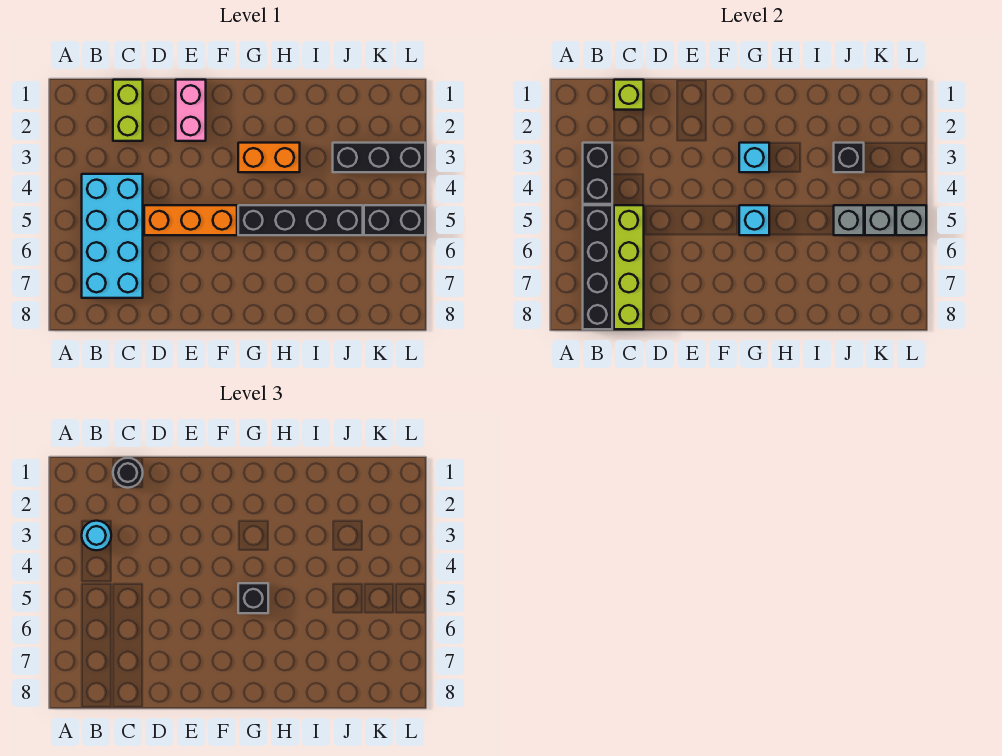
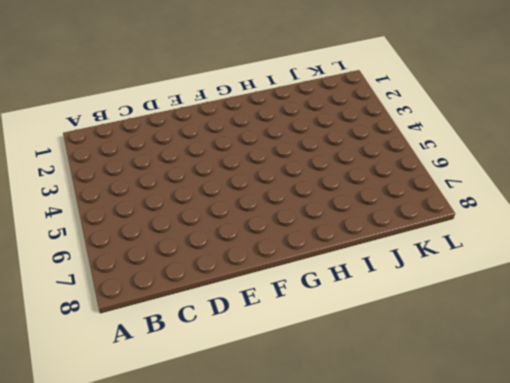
none -> cyan 2x4 brick [82,174,143,298]
none -> lime 1x2 brick [113,80,143,141]
none -> orange 1x3 brick [144,205,237,235]

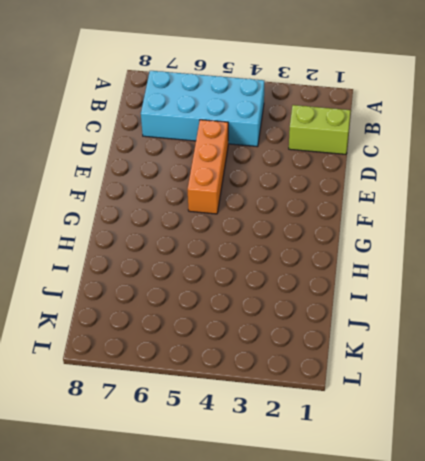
none -> pink 1x2 brick [176,80,206,141]
none -> orange 1x2 brick [238,143,300,172]
none -> black 1x4 brick [238,205,363,235]

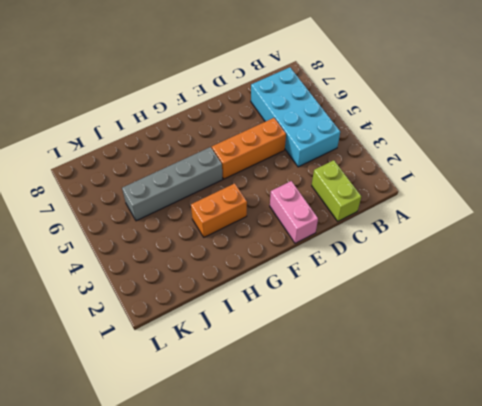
grey 1x4 brick [122,147,223,221] -> black 1x4 brick [238,205,363,235]
none -> black 1x3 brick [333,143,425,172]
none -> black 1x2 brick [364,205,425,235]
none -> black 1x2 brick [583,143,612,204]

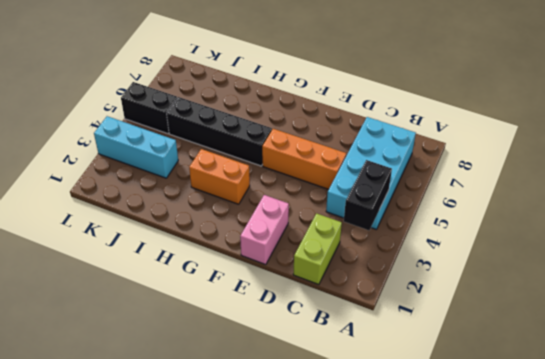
cyan 1x3 brick [94,116,178,178] -> black 1x3 brick [333,143,425,172]
none -> black 1x4 brick [583,205,612,329]
none -> lime 1x1 brick [614,80,644,110]
none -> lime 1x4 brick [614,205,644,329]

